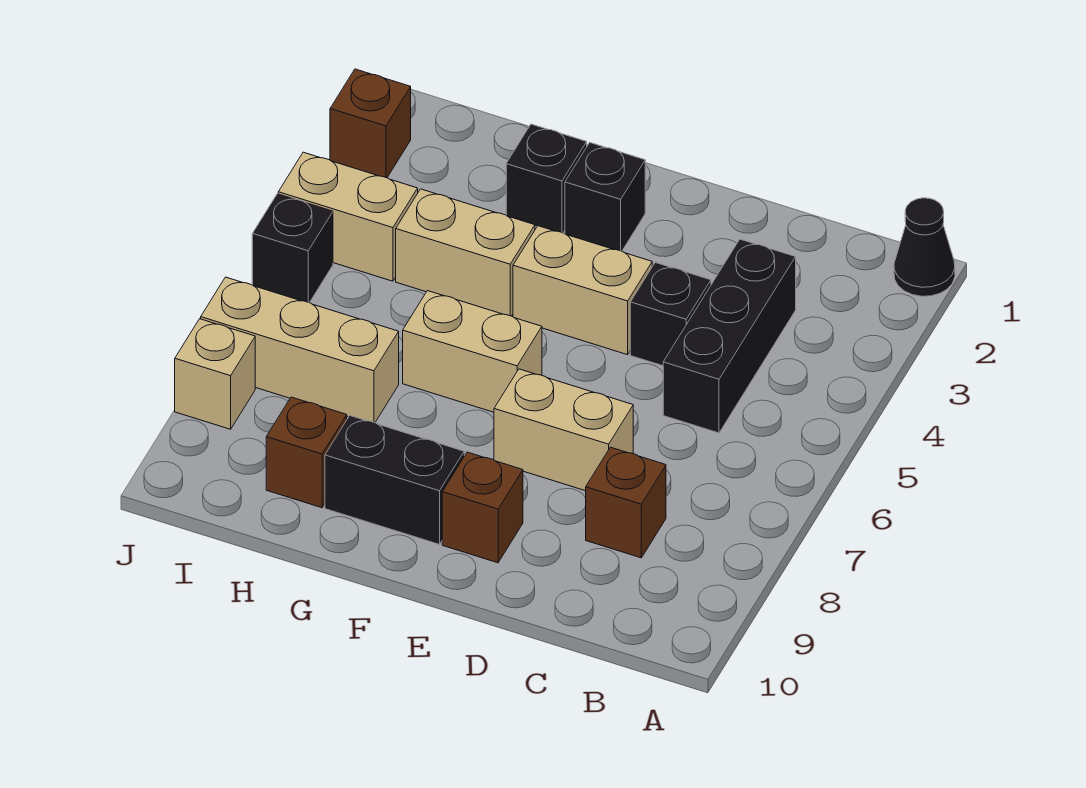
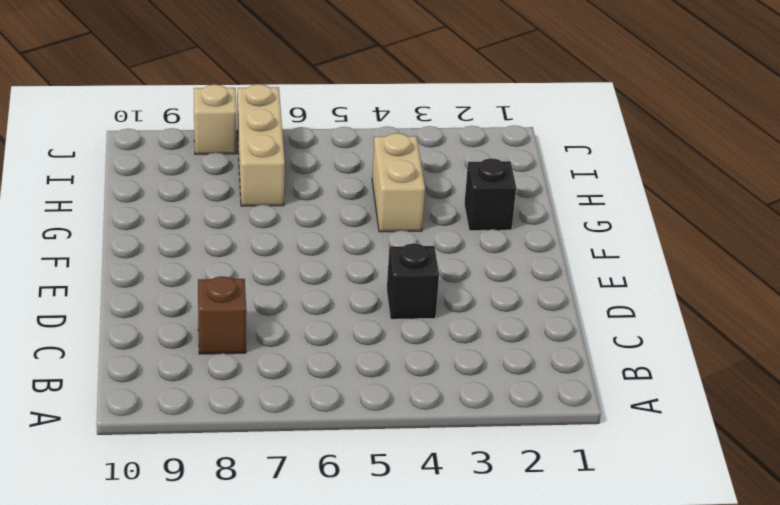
none -> black 1x1 cone [894,198,955,296]
none -> black 1x3 brick [663,239,796,433]
none -> tan 1x2 brick [494,369,633,491]

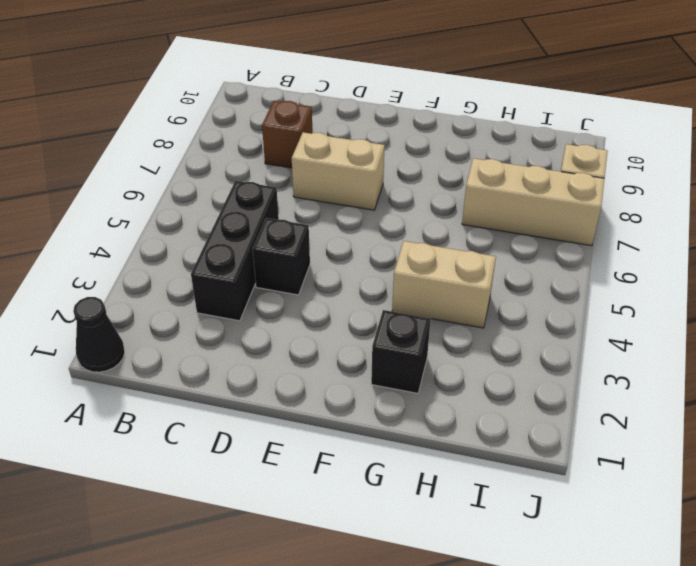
none -> tan 1x2 brick [513,226,652,355]
none -> brown 1x1 brick [442,452,523,563]
none -> black 1x1 brick [565,143,645,251]

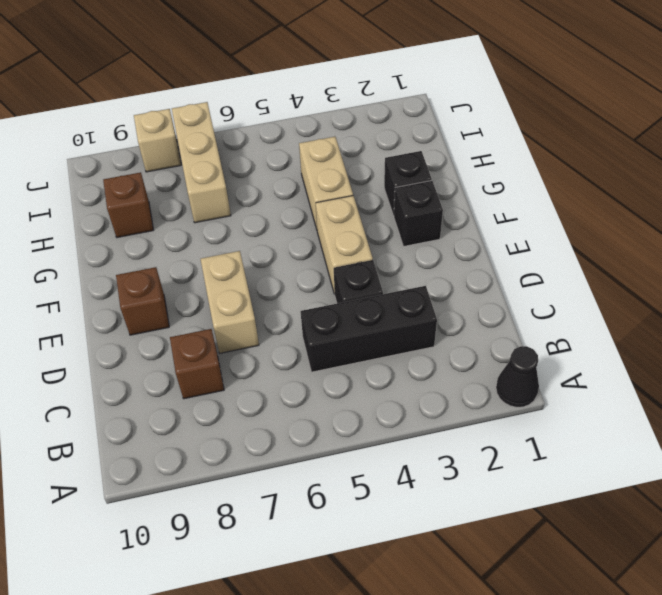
none -> tan 1x2 brick [403,291,542,412]
none -> black 1x2 brick [325,416,464,544]
none -> tan 1x2 brick [278,152,418,281]

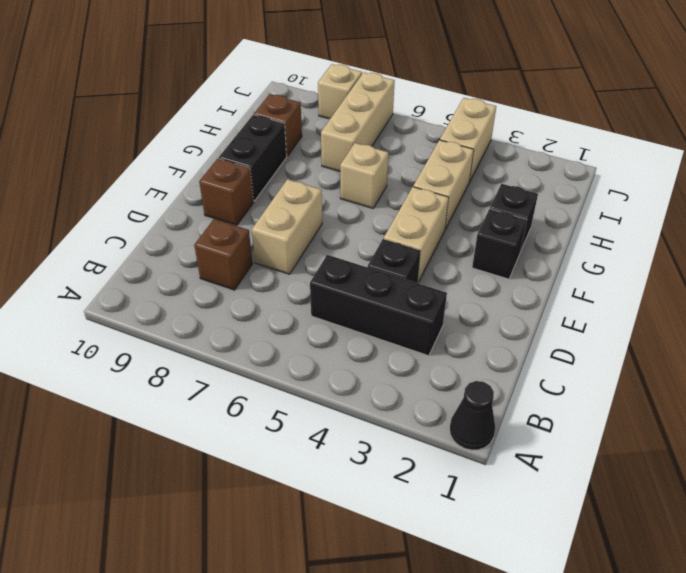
tan 1x1 brick [340,143,388,208] -> tan 1x2 brick [403,291,542,412]
none -> brown 1x1 brick [330,69,411,178]
none -> black 1x1 brick [252,194,333,303]

